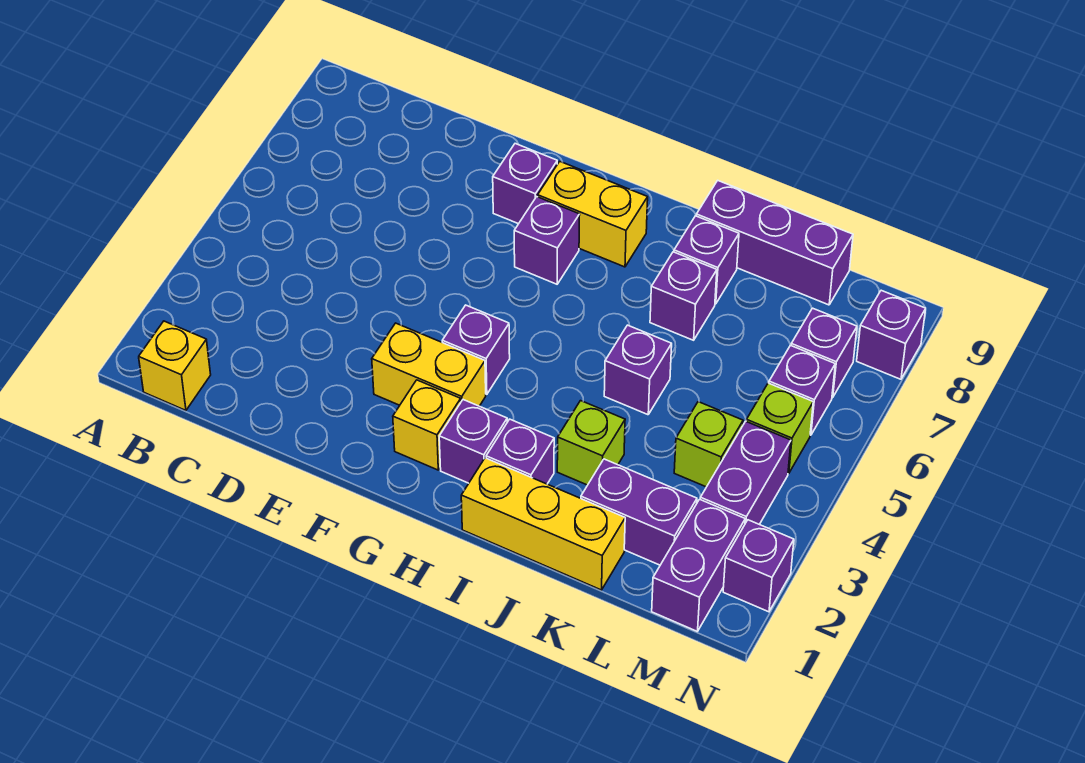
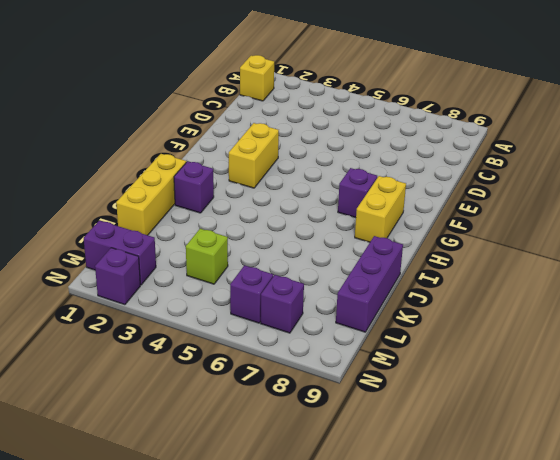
none -> purple 1x1 brick [493,144,557,224]
none -> yellow 1x1 brick [393,380,461,470]
none -> purple 1x1 brick [442,305,510,394]

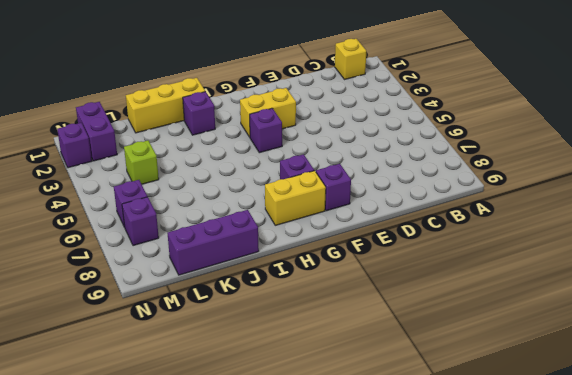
none -> yellow 1x1 brick [393,380,461,470]
none -> purple 1x1 brick [439,400,507,483]
none -> lime 1x1 brick [557,401,625,485]

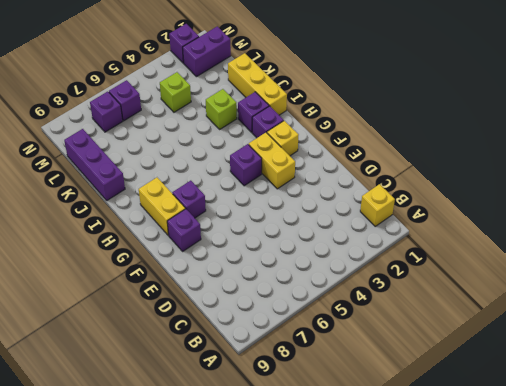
none -> purple 1x1 brick [604,325,672,415]
none -> purple 1x1 brick [650,252,717,340]
none -> purple 1x1 brick [674,216,739,304]

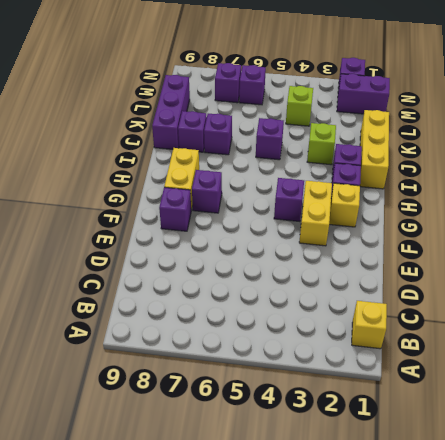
none -> purple 1x2 brick [581,459,697,565]
none -> purple 1x2 brick [700,421,791,524]
none -> lime 1x1 brick [746,383,813,473]

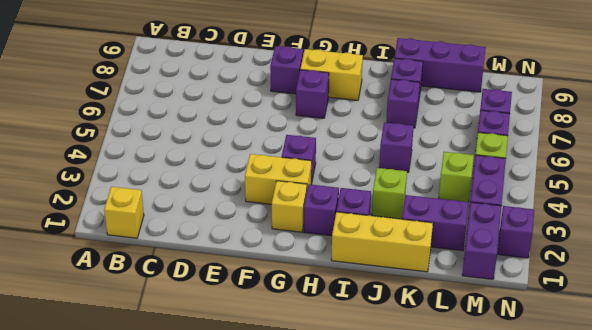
none -> purple 1x1 brick [857,290,926,379]

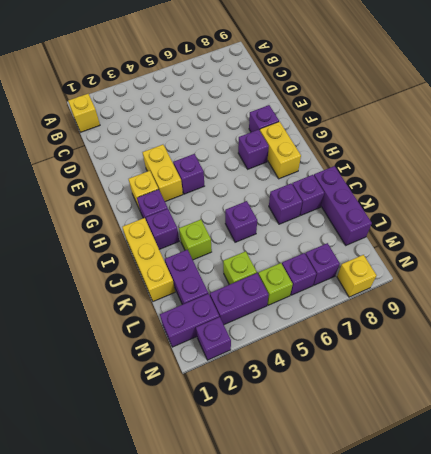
yellow 1x1 brick [337,255,377,297] -> purple 1x1 brick [857,290,926,379]

